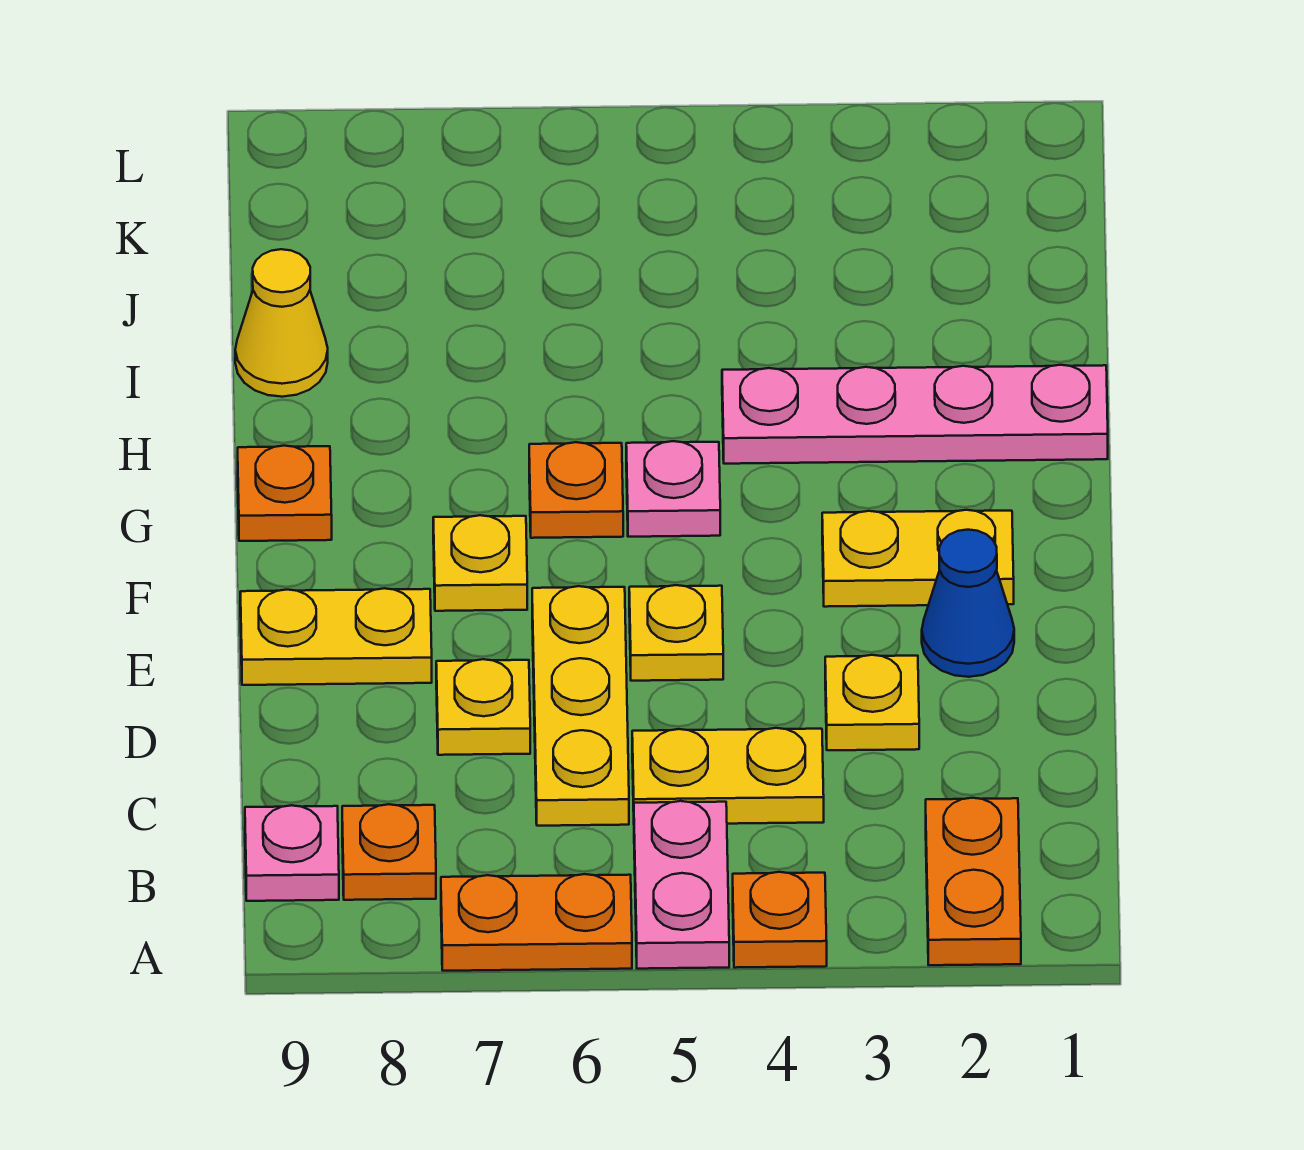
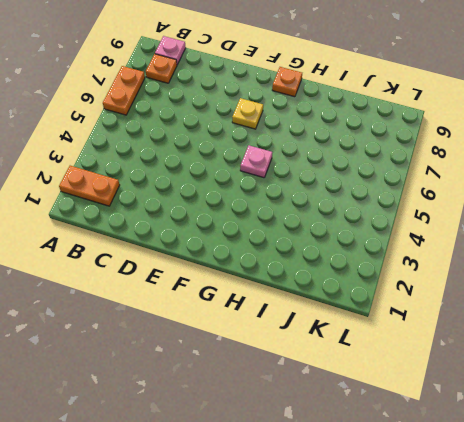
none -> orange 1x1 plate [733,872,827,968]
none -> pink 1x2 plate [634,801,729,969]
none -> yellow 1x2 plate [632,728,824,824]

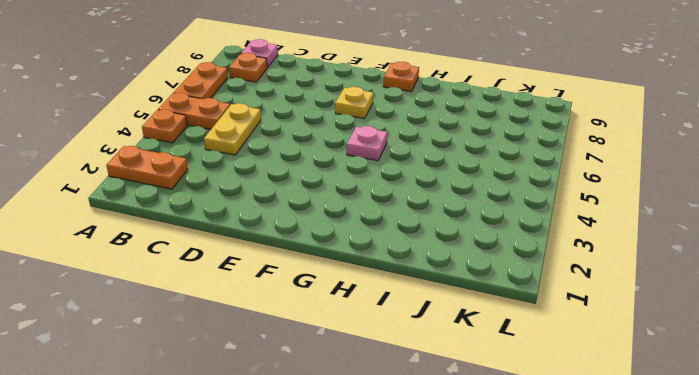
orange 1x2 plate [158,93,230,129] -> pink 1x2 plate [634,801,729,969]
none -> yellow 1x3 plate [532,586,629,826]
none -> yellow 1x1 plate [825,655,919,750]
none -> yellow 1x1 plate [436,659,530,755]

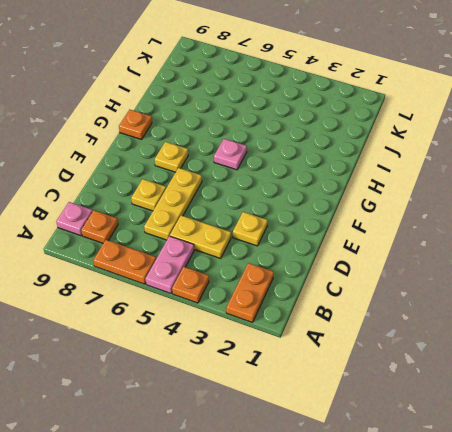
none -> blue 1x1 cone [922,530,1014,677]
none -> yellow 1x1 plate [629,585,723,681]
none -> yellow 1x2 plate [240,588,432,685]

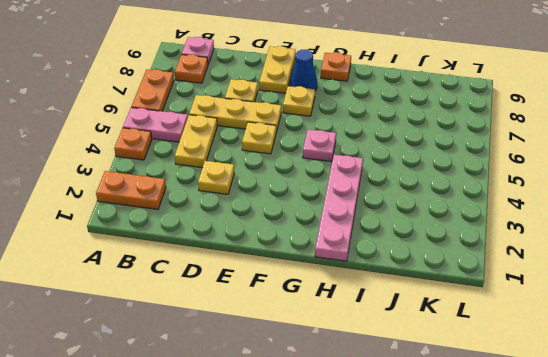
blue 1x1 cone [290,50,317,91] -> blue 1x1 cone moved to [922,530,1014,677]
none -> yellow 1x2 plate [822,510,1014,607]
none -> orange 1x1 plate [529,442,623,538]
none -> yellow 1x1 cone [235,249,328,397]

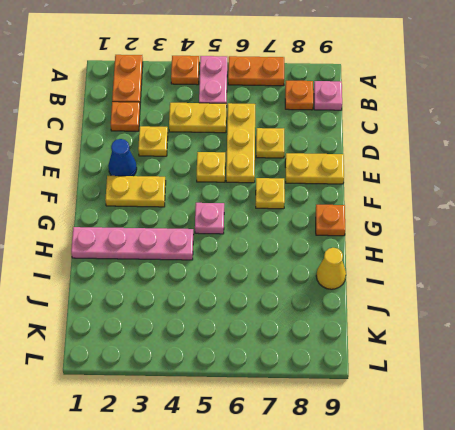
orange 1x1 plate [111,102,140,131] -> orange 1x1 plate moved to [529,442,623,538]

